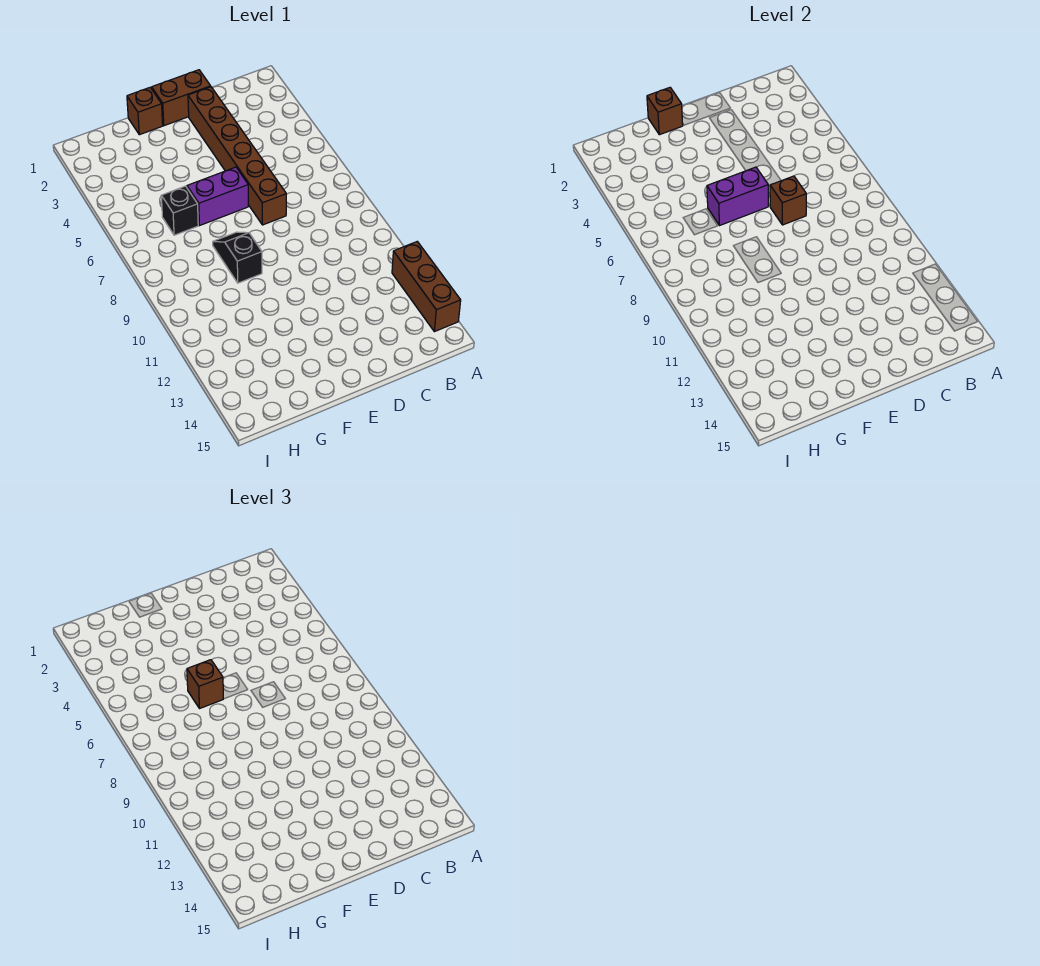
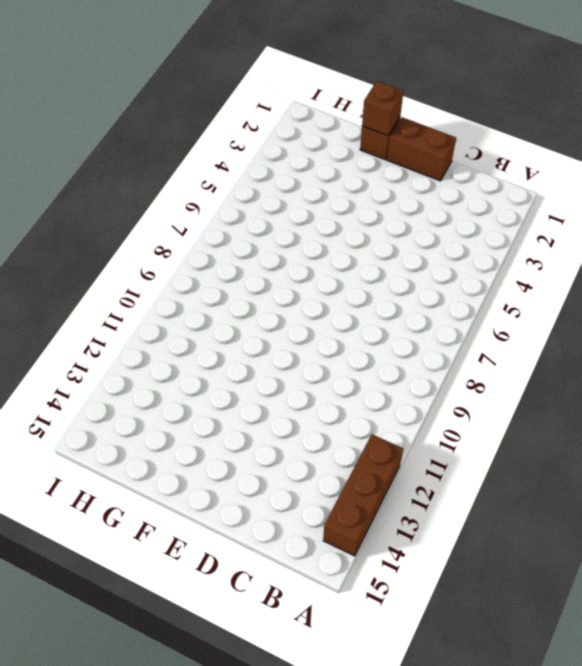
none -> brown 1x6 brick [188,87,286,225]
none -> purple 1x2 brick [187,167,248,226]

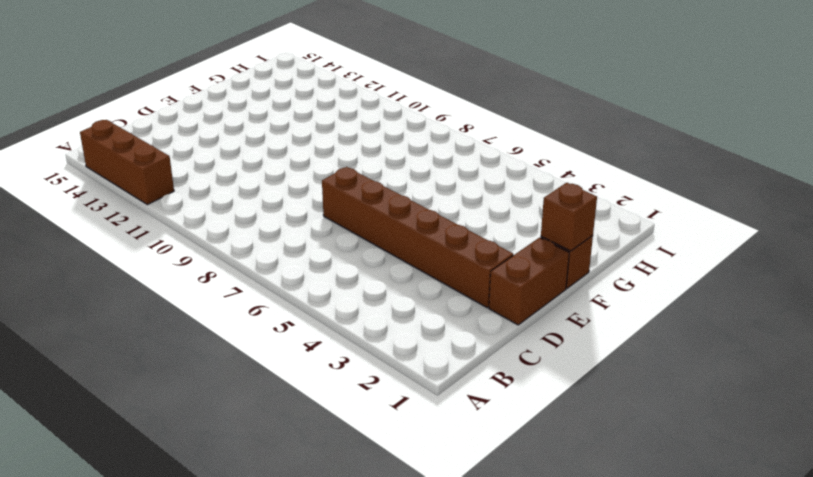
none -> purple 1x2 brick [187,167,248,226]
none -> black 1x2 slope [213,232,262,283]

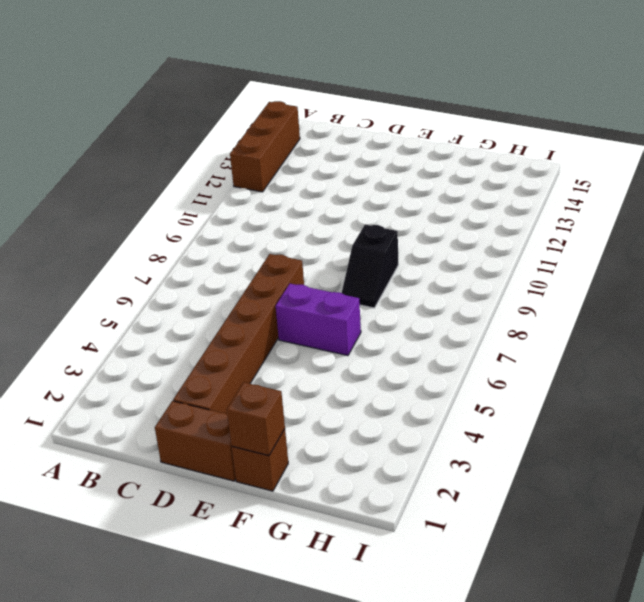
none -> black 1x1 brick [161,186,198,235]
none -> brown 1x1 brick [770,176,806,225]

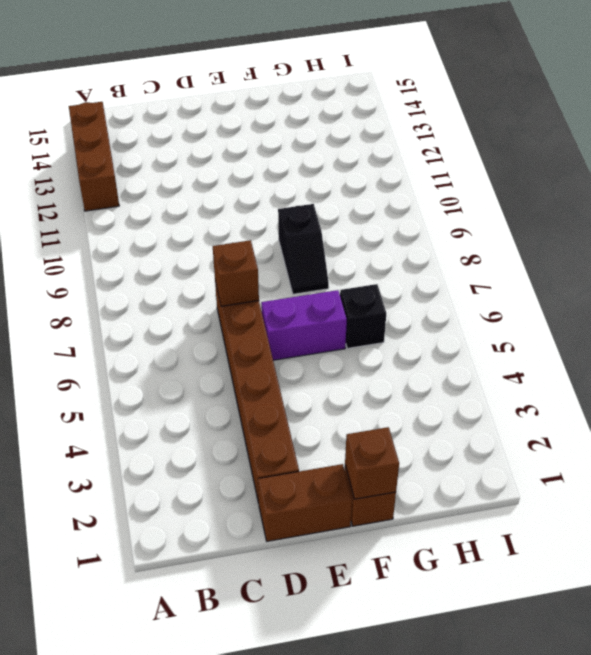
none -> purple 1x2 brick [707,167,768,226]
none -> brown 1x1 brick [187,660,223,709]

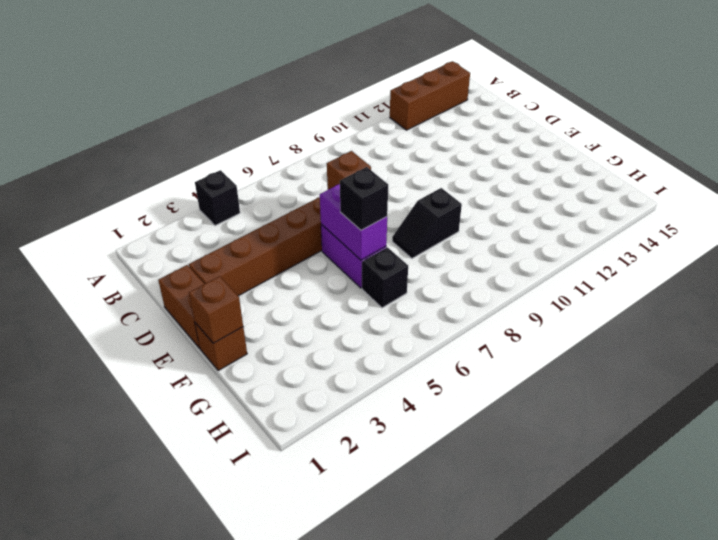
black 1x1 brick [195,170,240,226] -> none
black 1x1 brick [340,167,388,230] -> brown 1x1 brick [187,660,223,709]

